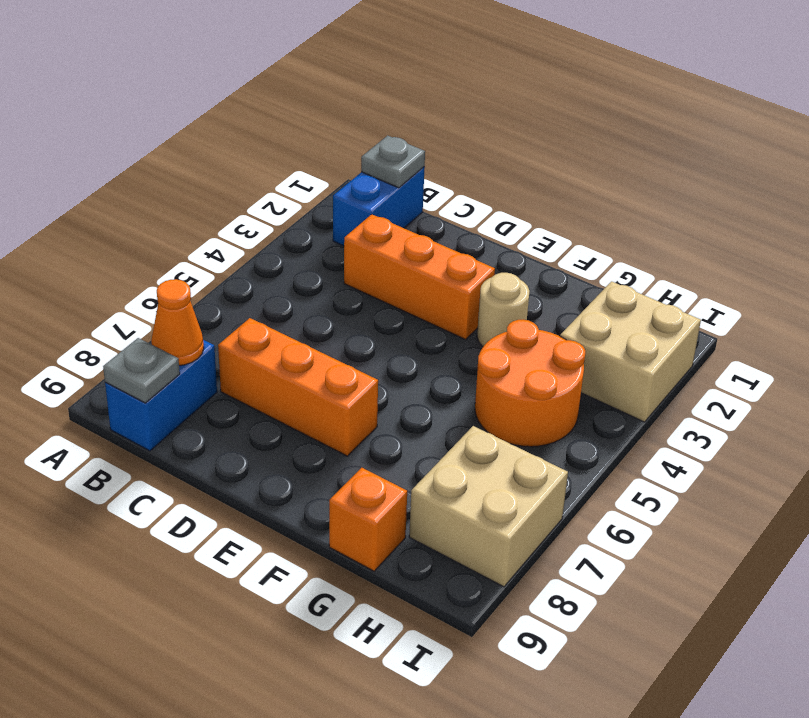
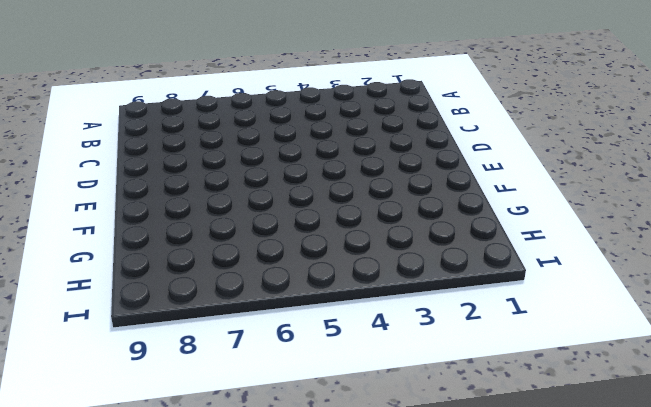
none -> blue 1x2 brick [333,167,425,246]
none -> blue 1x2 brick [105,340,217,451]
none -> orange 1x3 brick [344,214,495,340]

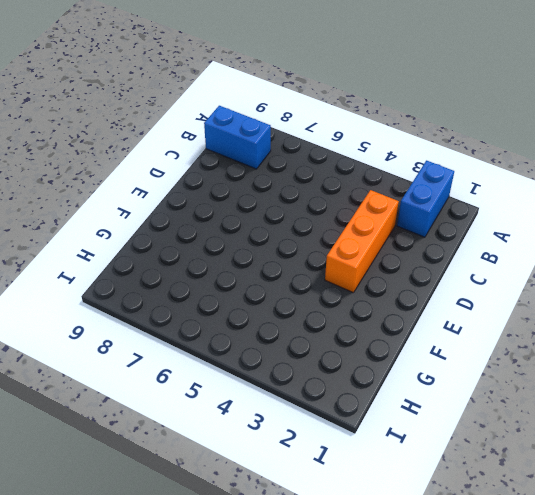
blue 1x2 brick [397,161,454,237] -> blue 1x2 brick turned to [333,167,425,246]
none -> orange 1x3 brick [218,318,378,456]
none -> tan 1x1 round brick [477,273,529,347]
none -> orange 2x2 round brick [475,320,585,447]

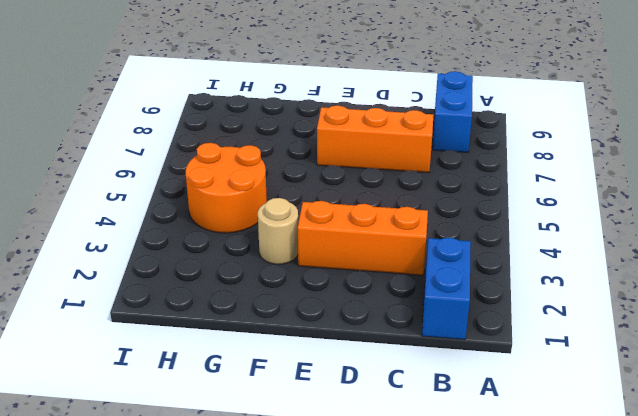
none -> orange 1x1 brick [329,468,407,571]
none -> tan 2x2 brick [560,281,701,422]
none -> tan 2x2 brick [409,426,568,587]

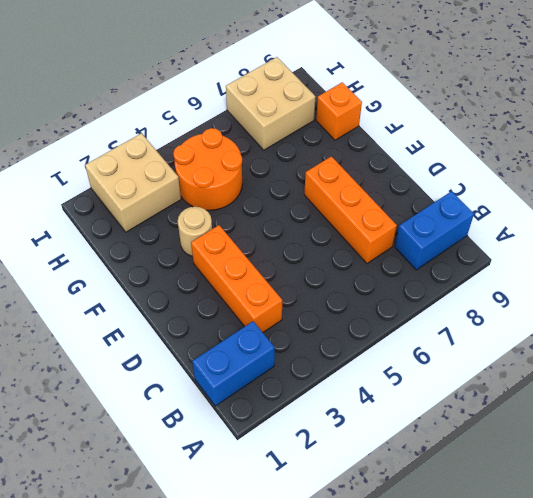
none -> grey 1x1 plate [361,136,425,188]
none -> orange 1x1 cone [151,279,204,365]
none -> grey 1x1 plate [103,338,180,403]

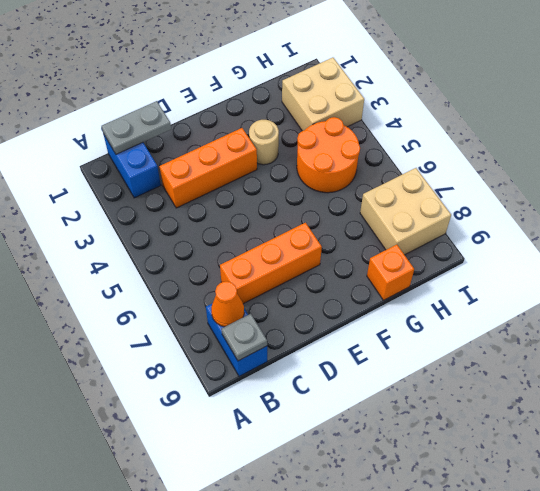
grey 1x2 plate [102,101,171,154] -> grey 1x1 plate [361,136,425,188]

